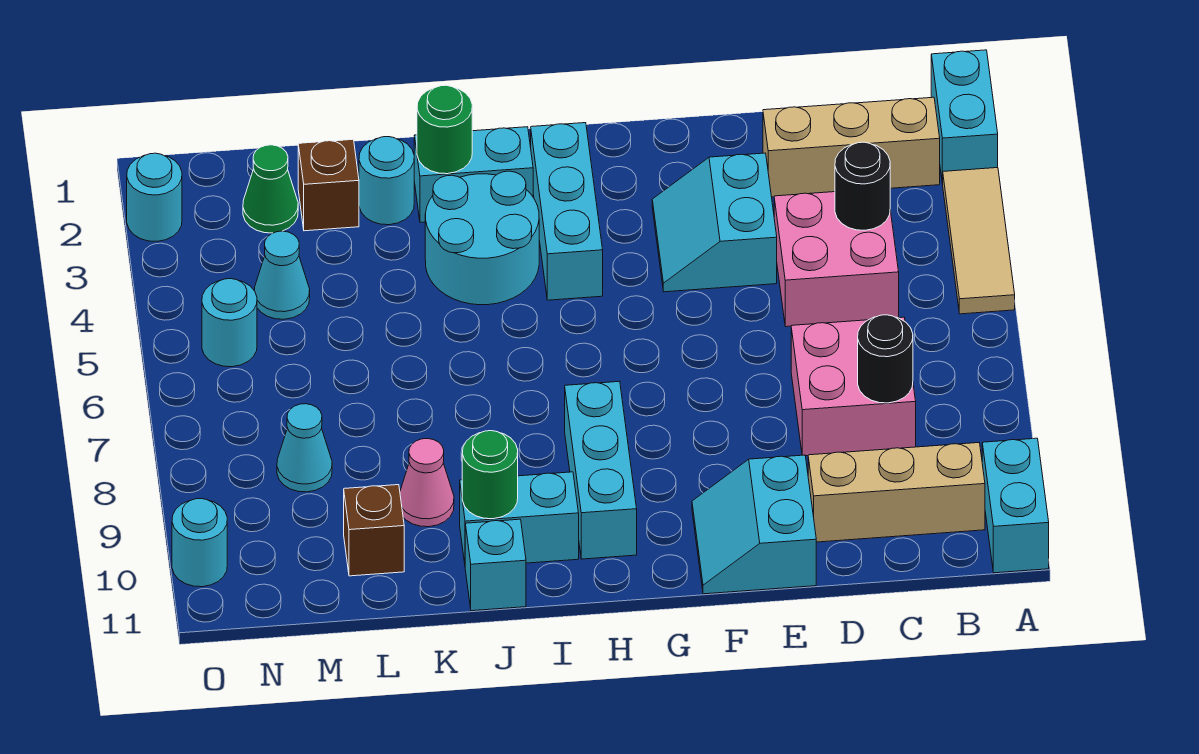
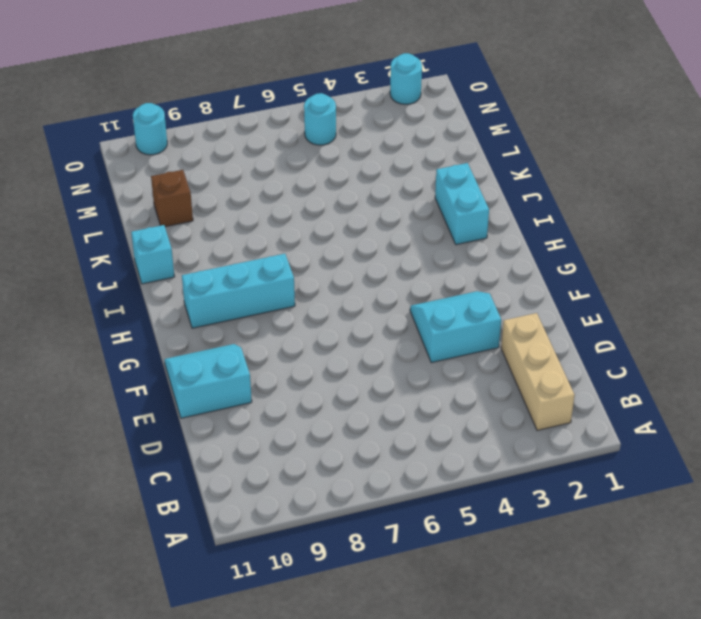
none -> cyan 1x2 brick [931,50,998,184]
none -> tan 1x3 tile [943,168,1015,314]
none -> cyan 1x2 brick [982,438,1049,573]

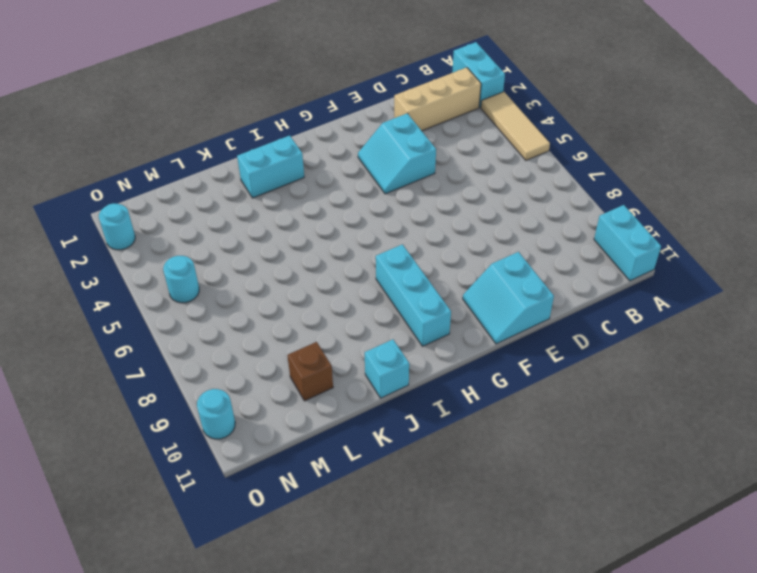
none -> tan 1x3 brick [808,443,985,542]
none -> pink 2x2 brick [774,192,899,327]
none -> pink 2x2 brick [791,317,916,456]

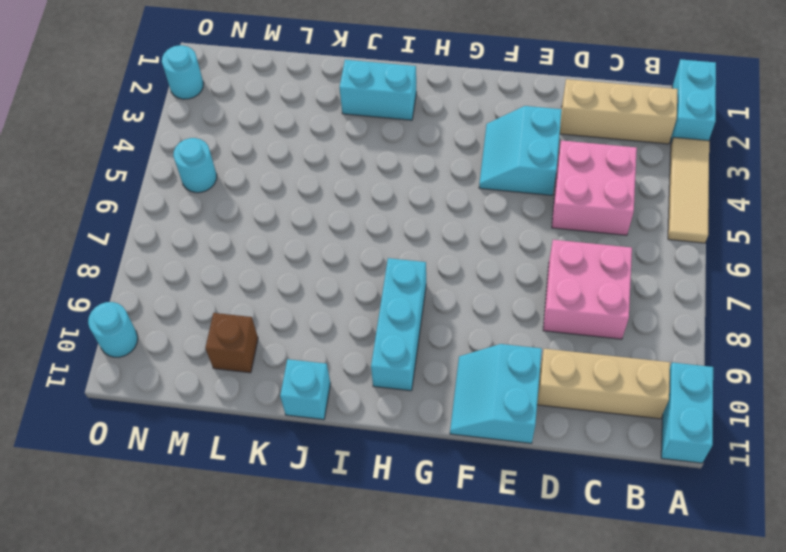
none -> cyan 1x3 brick [531,123,603,300]
none -> cyan 2x2 round brick [425,171,539,305]
none -> cyan 1x2 brick [460,472,579,563]

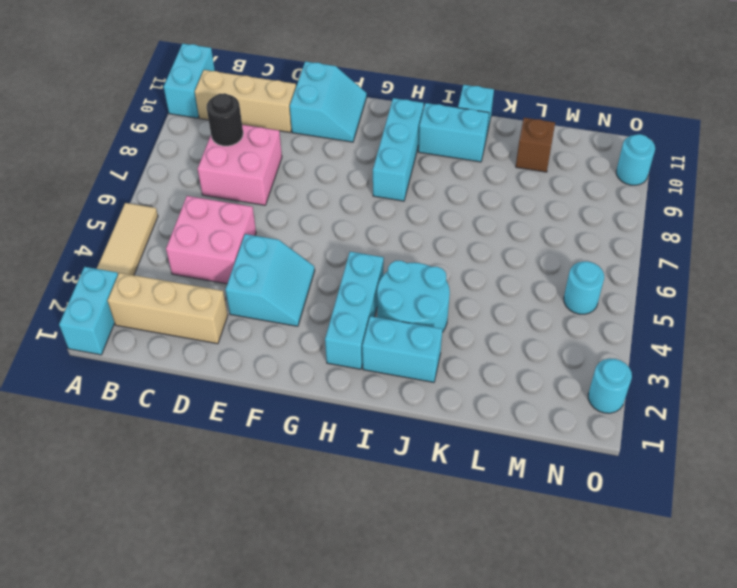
none -> cyan 1x1 round brick [359,137,414,225]
none -> pink 1x1 cone [400,439,454,527]
none -> brown 1x1 brick [298,139,359,231]

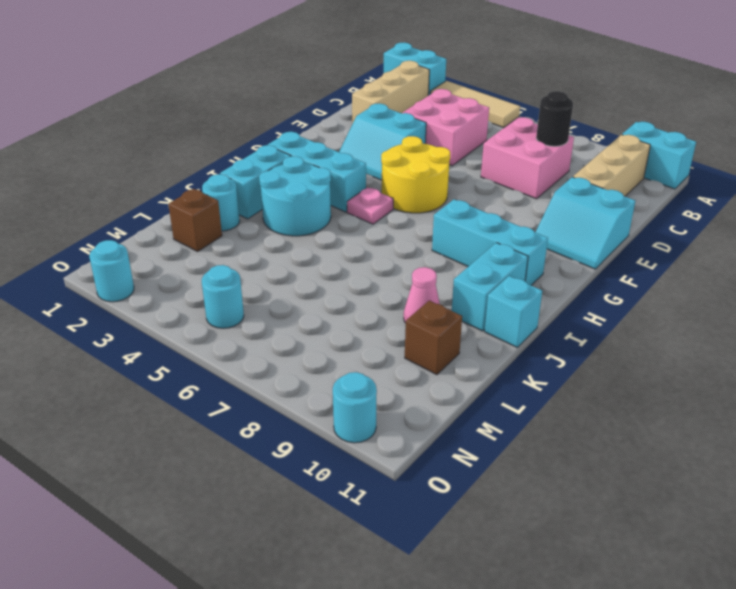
yellow 2x2 round brick [381,136,450,213] -> none
pink 1x1 plate [347,187,393,224] -> none
none -> green 1x1 cone [243,145,298,233]
none -> cyan 1x1 cone [254,231,310,319]
none -> cyan 1x1 cone [277,404,332,492]

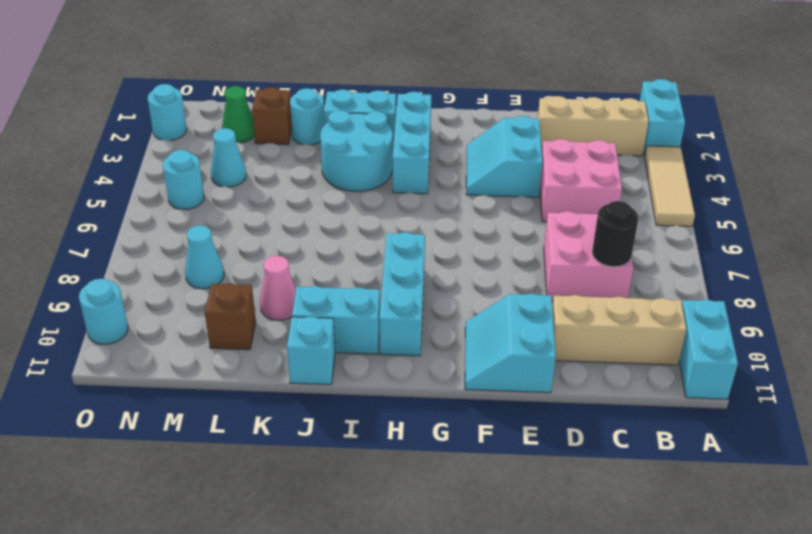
none -> black 1x1 round brick [835,142,890,230]
none -> green 1x1 round brick [417,85,472,174]
none -> green 1x1 round brick [462,431,518,519]

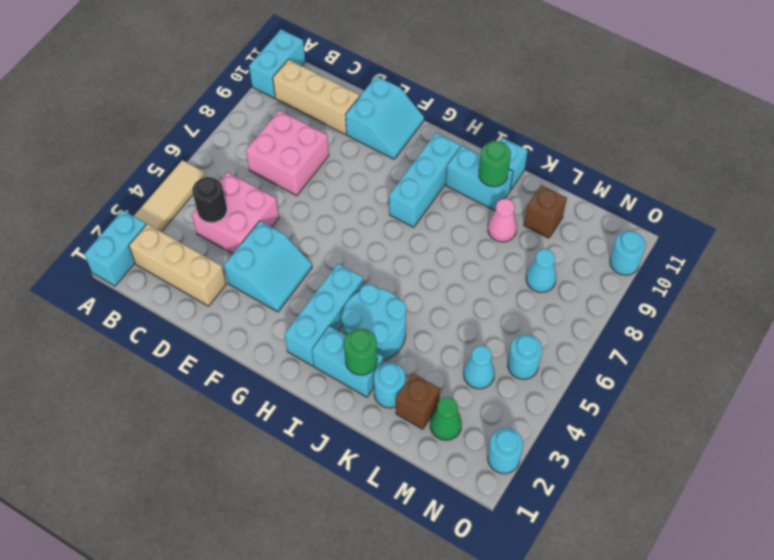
none -> black 1x1 round brick [858,315,913,403]

